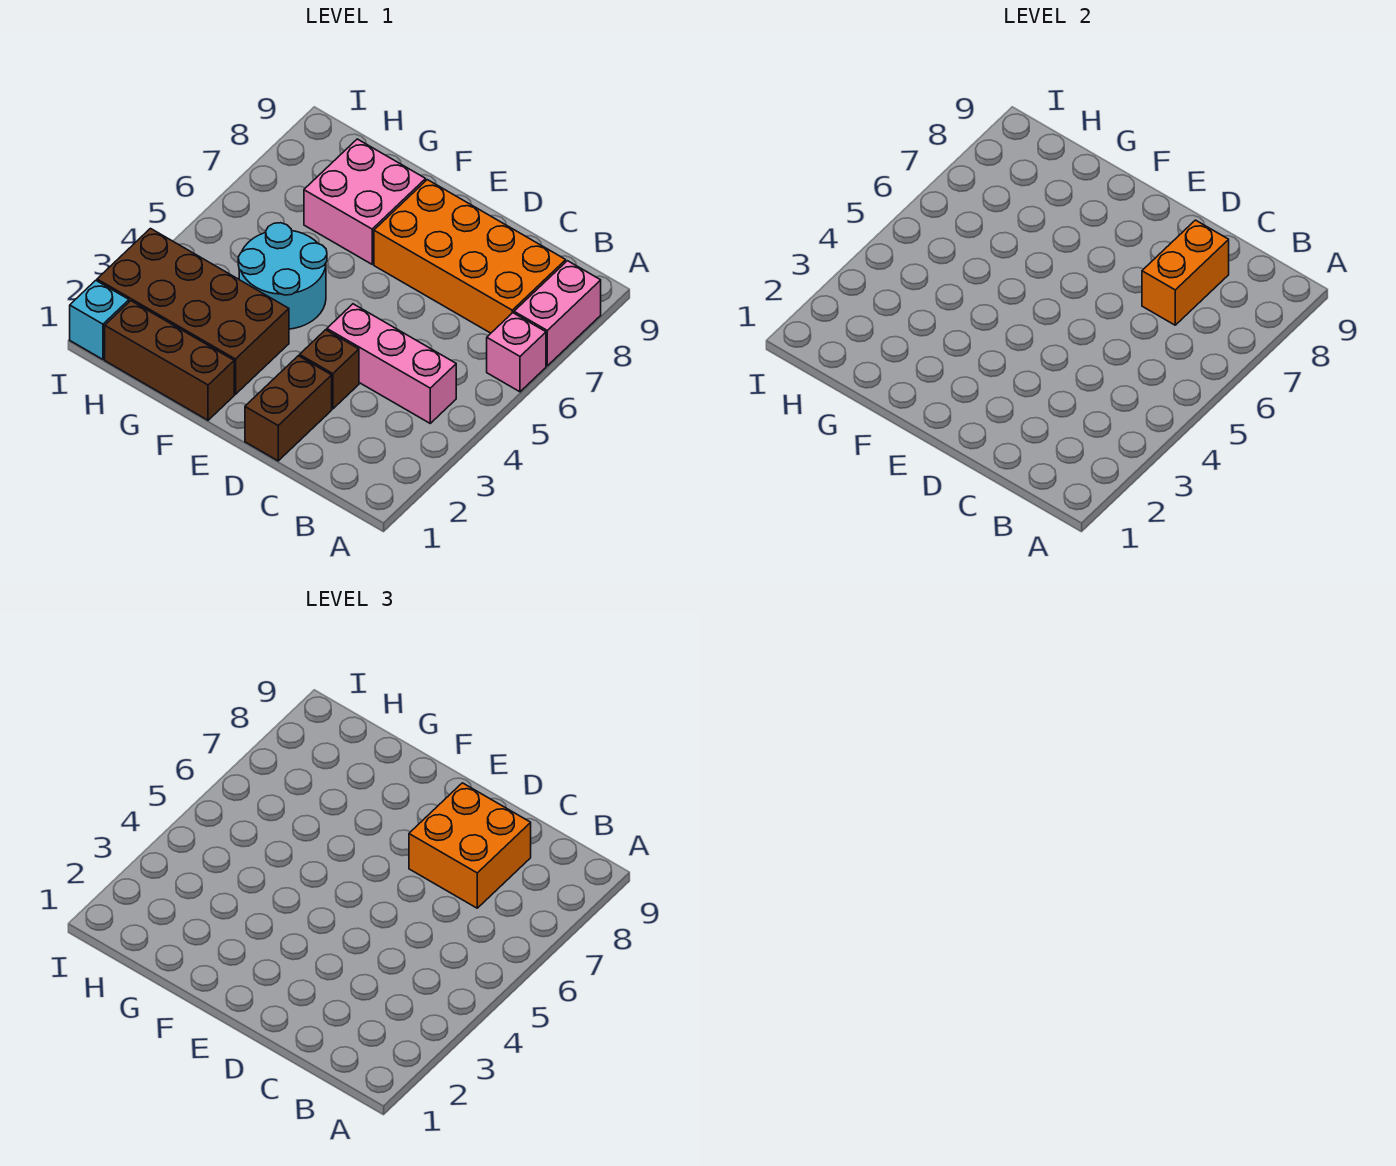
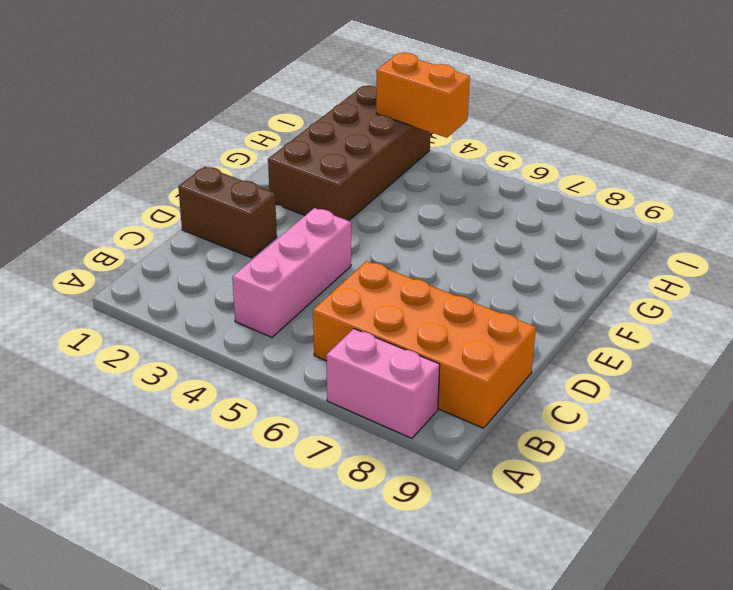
orange 2x4 brick [313,261,536,428] -> orange 2x4 brick turned to [374,180,566,333]
orange 1x2 brick [376,53,470,138] -> orange 1x2 brick moved to [1142,220,1229,325]
none -> pink 1x1 brick [487,313,546,392]
none -> brown 1x1 brick [300,330,359,409]
none -> brown 1x3 brick [105,301,234,420]

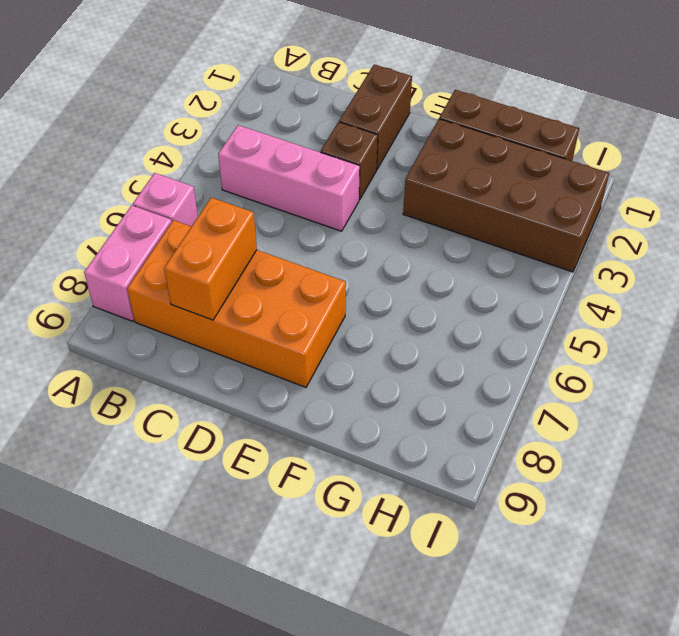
none -> cyan 2x2 round brick [238,223,327,329]
none -> pink 2x2 brick [304,139,426,264]
none -> cyan 1x1 brick [70,280,129,359]

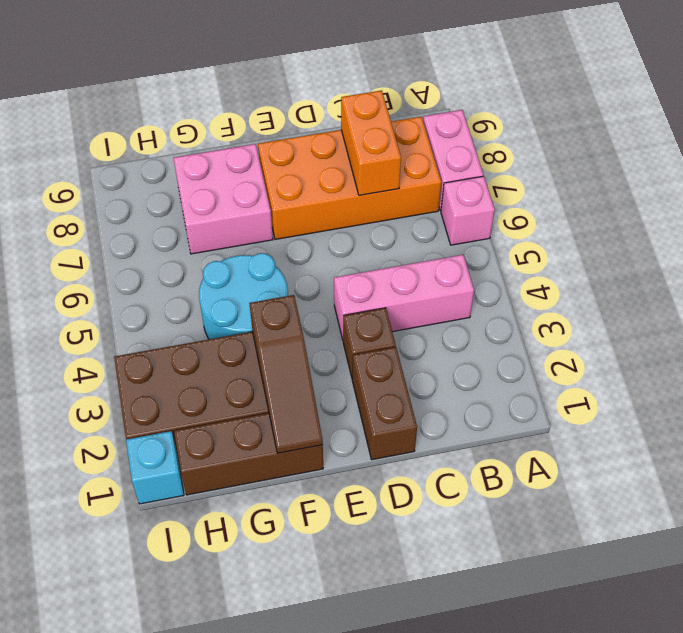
brown 1x3 slope [249,295,323,453] -> none
none -> orange 2x2 brick [409,783,531,908]

